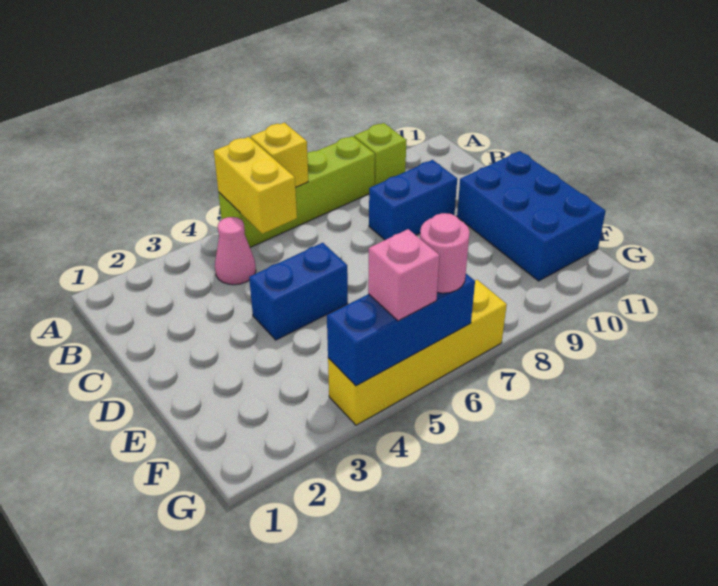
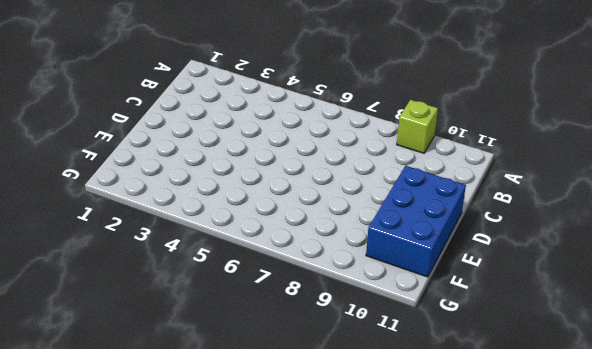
none -> lime 1x4 brick [218,136,375,247]
none -> pink 1x1 cone [215,217,256,285]
none -> blue 1x2 brick [369,160,457,240]

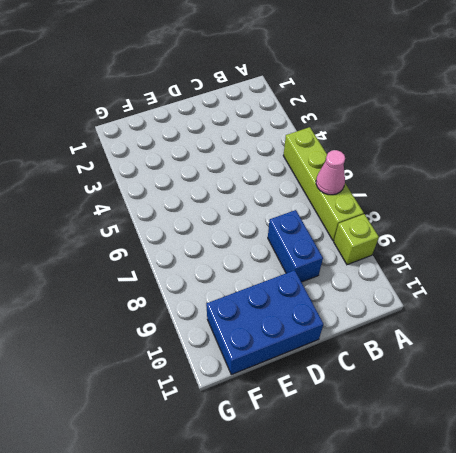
pink 1x1 cone [316,150,345,195] -> pink 1x1 cone moved to [215,217,256,285]
none -> blue 1x2 brick [249,243,348,340]
none -> yellow 1x4 brick [328,280,507,425]
none -> yellow 1x2 brick [214,137,297,234]

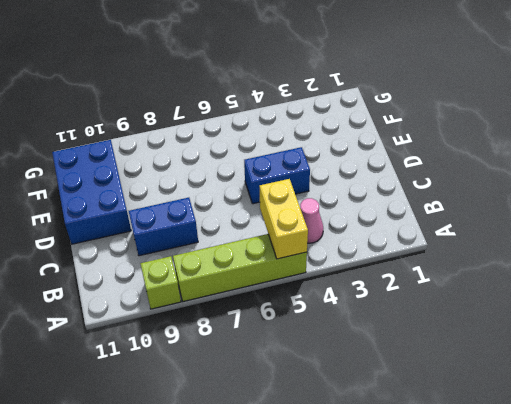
none -> yellow 1x4 brick [328,280,507,425]
none -> yellow 1x1 brick [251,123,308,187]
none -> blue 1x3 brick [327,274,475,386]

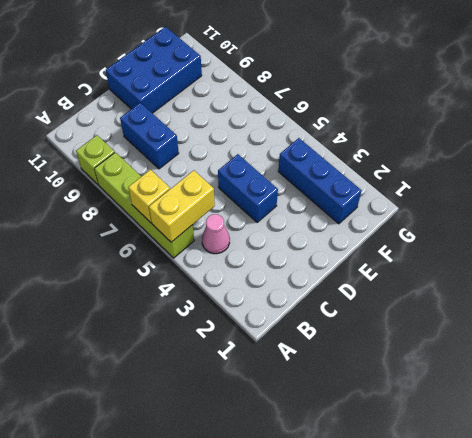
blue 1x3 brick [278,138,362,224] -> blue 1x3 brick moved to [327,274,475,386]
none -> yellow 1x4 brick [328,280,507,425]
none -> pink 1x1 brick [368,229,440,321]
none -> pink 1x1 round brick [420,213,470,293]

